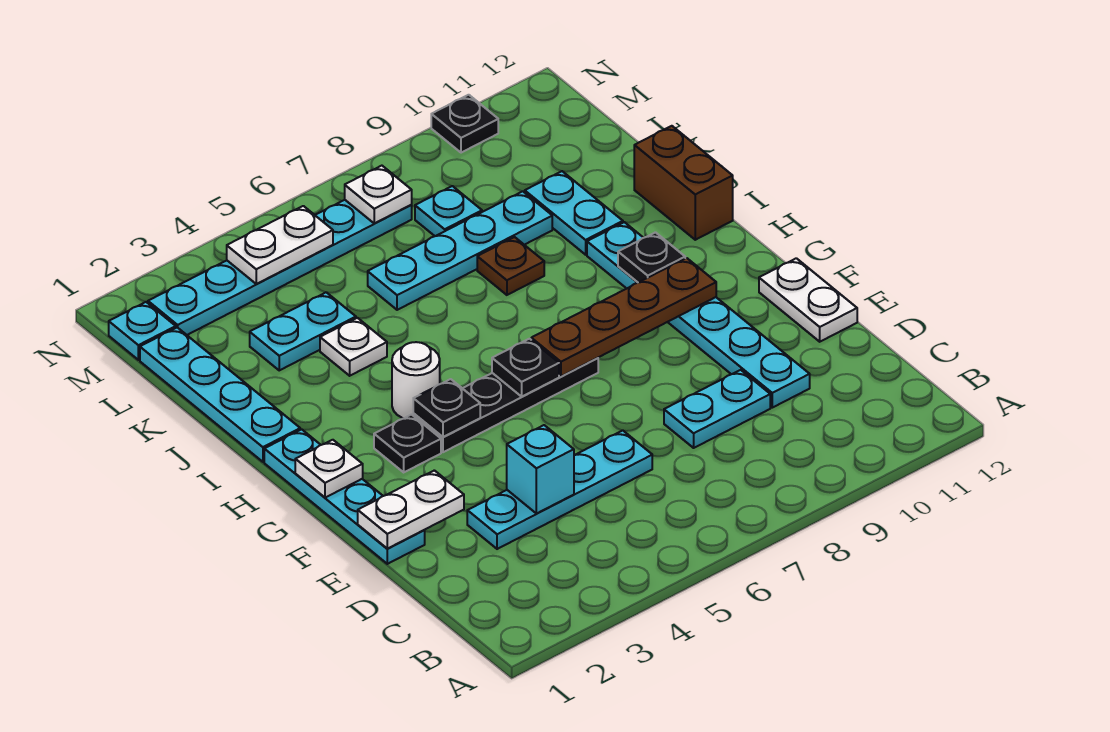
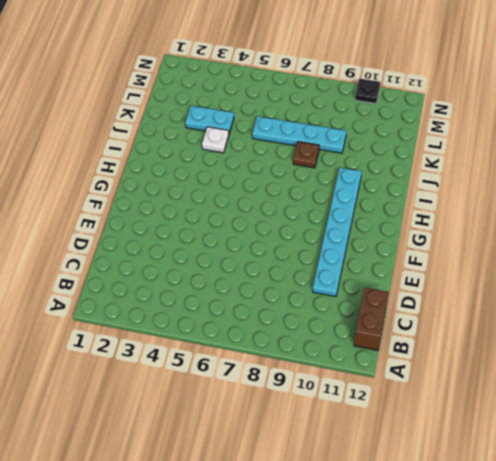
brown 1x2 brick [354,288,389,350] -> brown 1x2 brick moved to [634,126,733,240]
none -> cyan 1x4 plate [467,430,652,549]
none -> cyan 1x2 plate [664,370,770,448]
none -> cyan 1x4 plate [264,429,425,564]

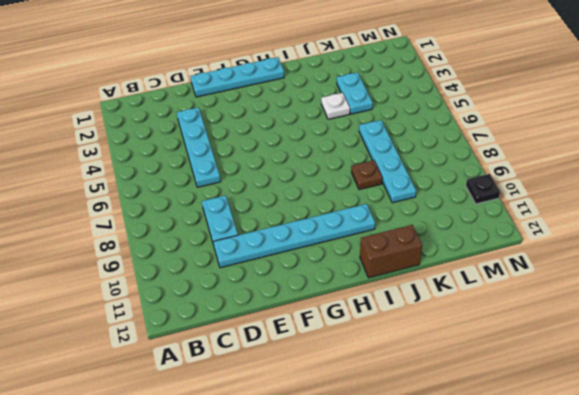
none -> white 1x2 plate [759,258,857,342]
none -> black 1x1 plate [374,415,441,472]
none -> black 1x4 plate [413,358,598,452]

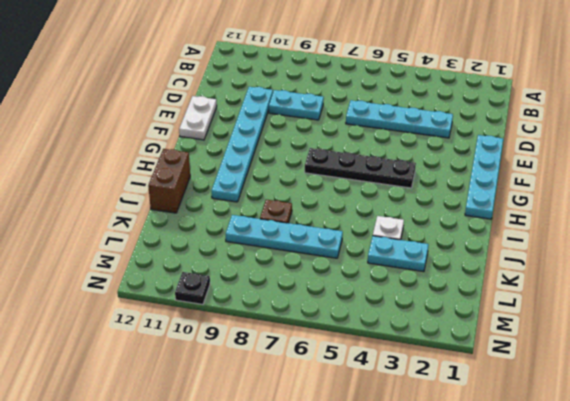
none -> black 1x1 plate [374,415,441,472]
none -> white 1x1 round brick [392,342,440,418]
none -> cyan 1x4 plate [140,327,300,462]

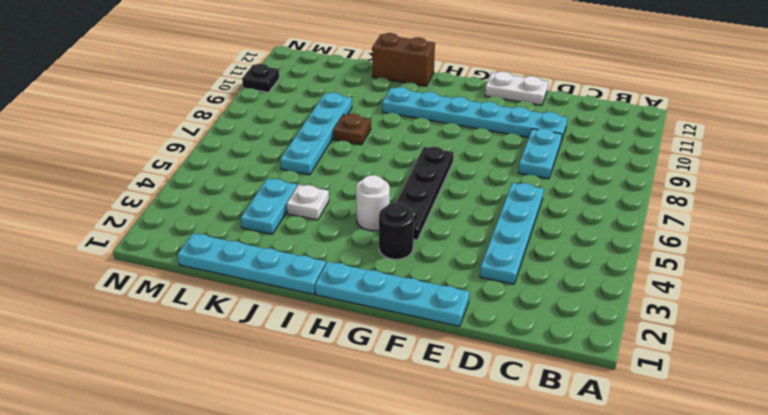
black 1x1 round brick [379,202,414,259] -> black 1x1 plate [374,415,441,472]
none -> cyan 1x2 plate [525,171,623,255]
none -> cyan 1x1 plate [415,186,482,236]
none -> cyan 1x1 plate [109,302,176,360]

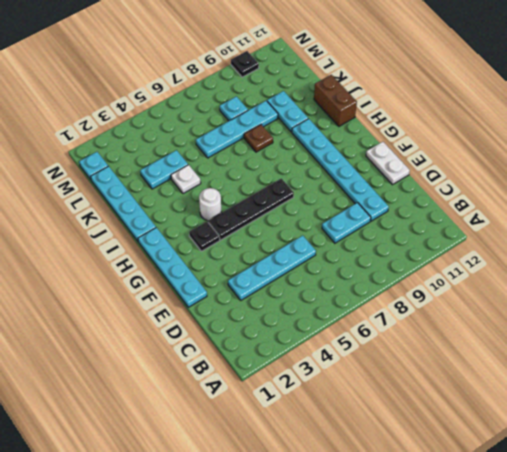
none -> cyan 1x6 plate [148,200,412,335]
none -> cyan 1x1 brick [507,425,574,514]
none -> white 1x2 plate [358,470,464,549]

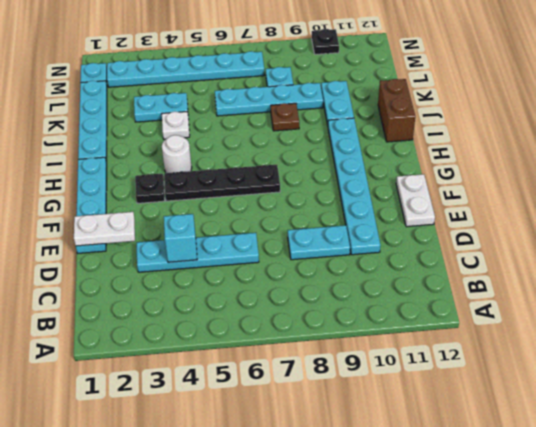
none -> white 1x1 plate [295,440,363,498]
none -> black 1x1 plate [413,379,480,437]
none -> black 1x1 plate [492,339,559,396]

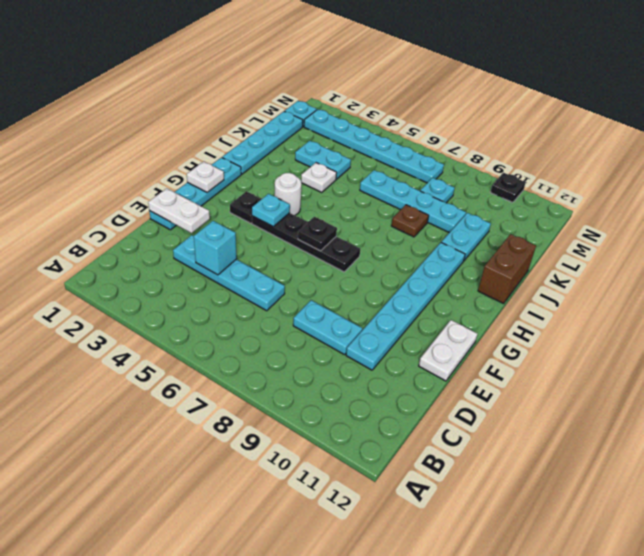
cyan 1x1 plate [252,194,290,227] -> black 1x1 plate [413,379,480,437]
none -> brown 1x4 plate [531,258,716,376]
none -> black 1x1 plate [618,232,685,282]
none -> white 1x2 plate [227,206,333,284]

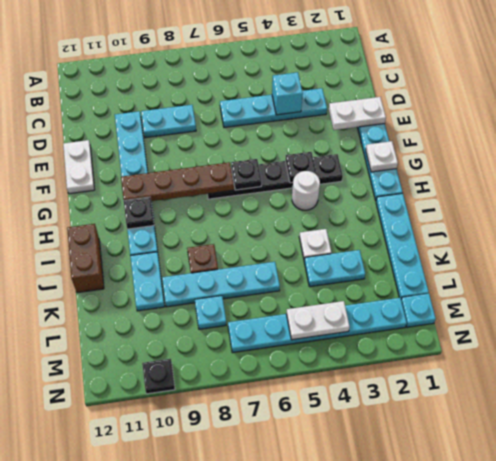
none -> white 1x1 plate [345,166,412,224]

